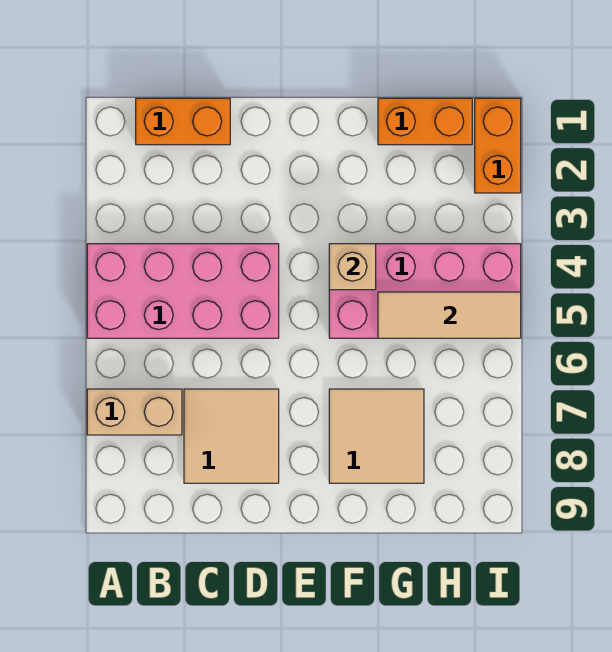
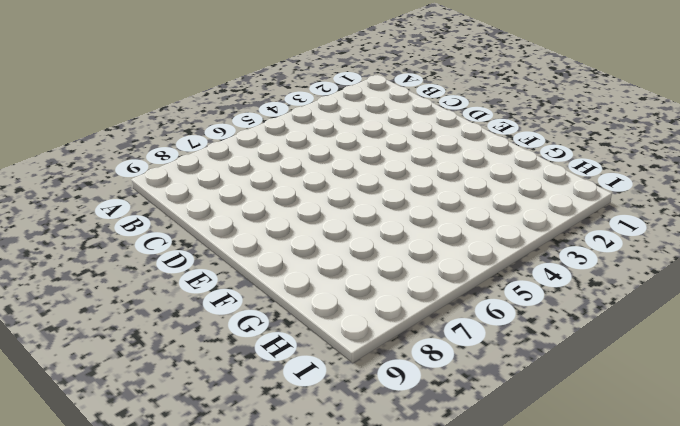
none -> pink 2x4 brick [87,244,279,338]
none -> tan 1x2 brick [87,389,182,435]

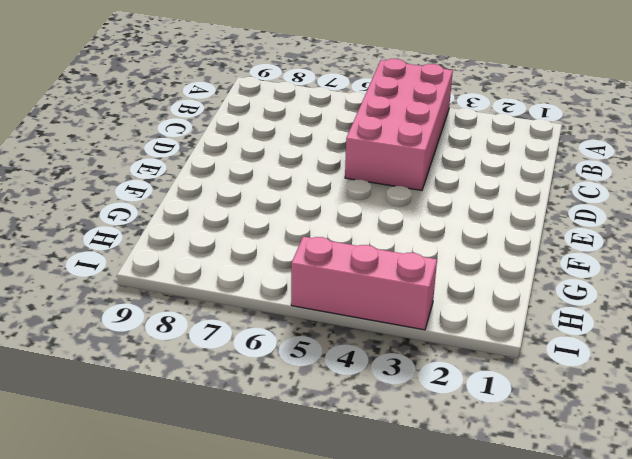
pink 1x3 brick [291,237,437,330] -> pink 2x4 brick [329,244,521,338]
none -> tan 1x2 brick [87,389,182,435]
none -> orange 1x2 brick [136,98,230,145]

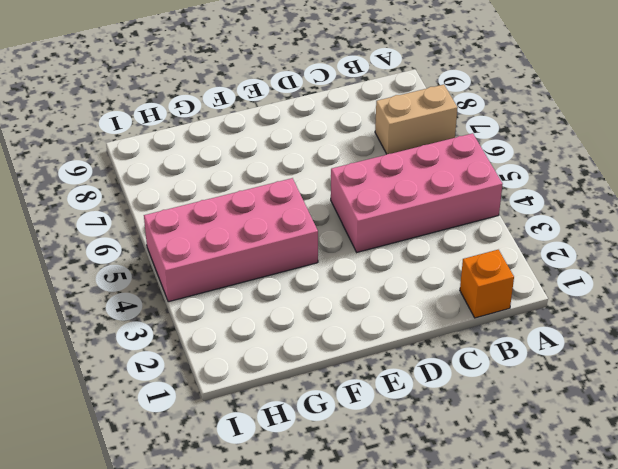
orange 1x1 brick [460,250,514,318] -> orange 1x2 brick [136,98,230,145]
none -> tan 2x2 tile [184,389,279,483]
none -> tan 2x2 tile [329,389,424,483]

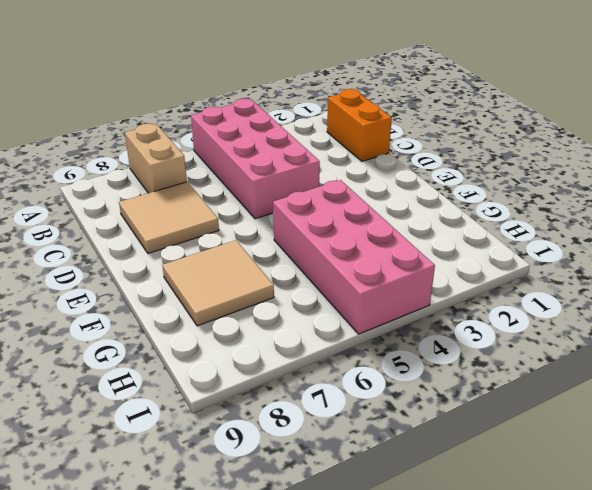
none -> orange 1x2 brick [378,98,472,145]
none -> orange 1x2 brick [475,98,521,193]

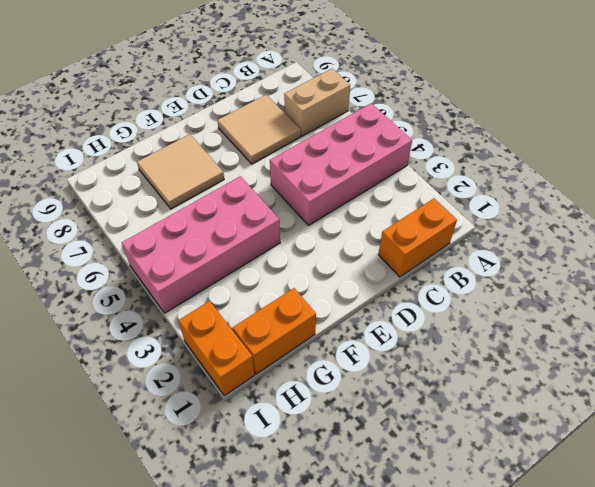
none -> tan 1x1 brick [329,244,376,290]
none -> tan 1x3 tile [378,292,521,338]

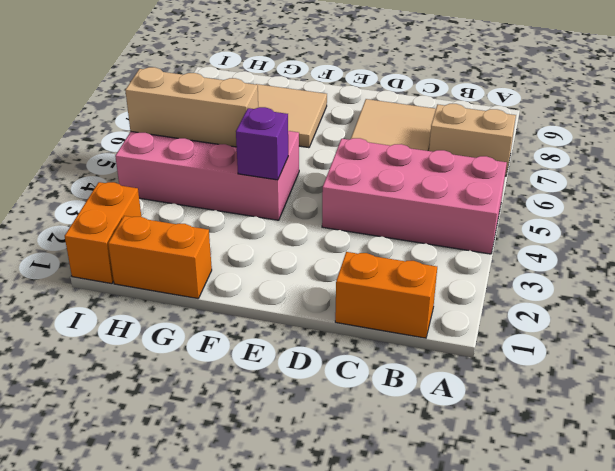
purple 1x1 brick [236,107,288,180] -> tan 1x1 brick [329,244,376,290]
tan 1x3 brick [125,67,258,147] -> tan 1x3 tile [378,292,521,338]

